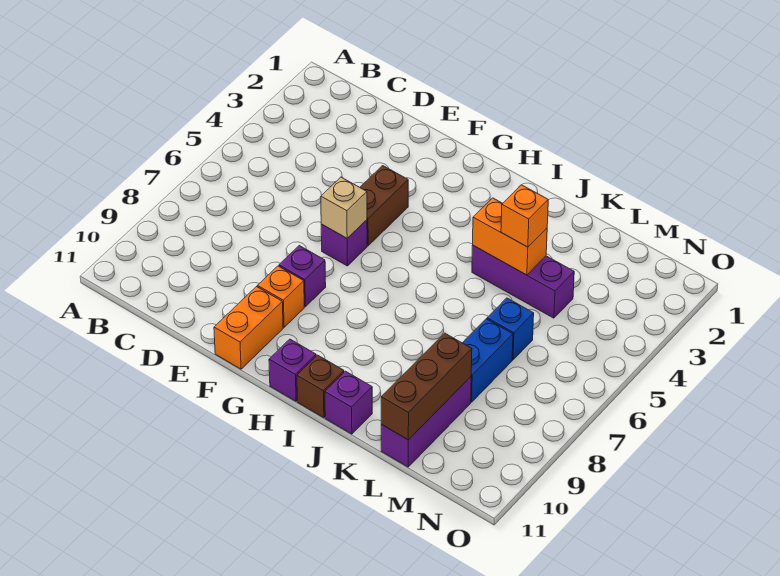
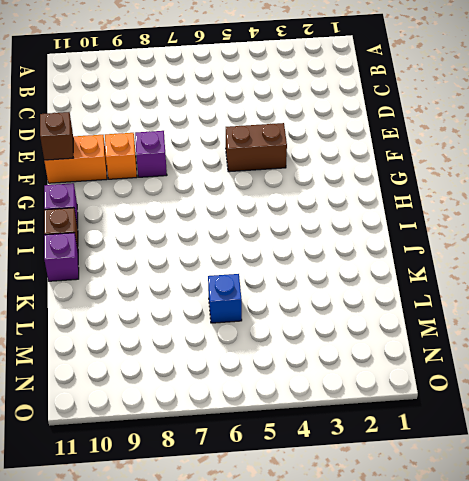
brown 1x1 brick [40,112,73,160] -> none
none -> purple 1x1 brick [321,220,367,266]
none -> purple 1x3 brick [472,245,574,318]
none -> blue 1x2 brick [463,319,513,402]

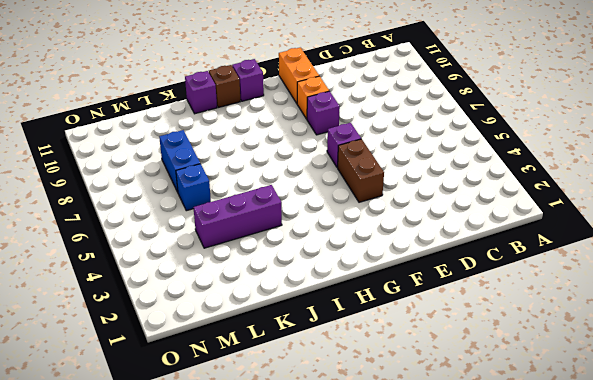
none -> purple 1x3 brick [381,377,471,467]
none -> tan 1x1 brick [321,177,367,238]
none -> orange 1x2 brick [473,198,547,275]

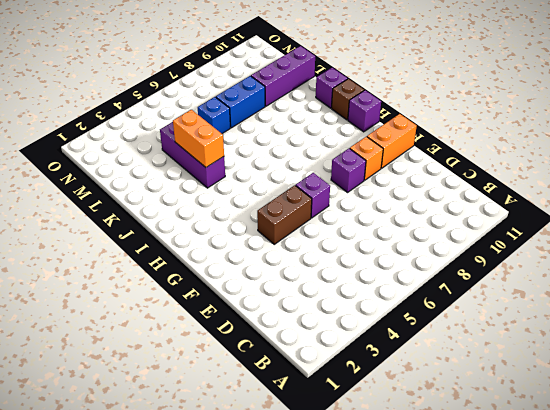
none -> tan 1x1 brick [321,177,367,238]
none -> brown 1x3 brick [381,333,472,440]
none -> orange 1x1 brick [501,185,548,247]

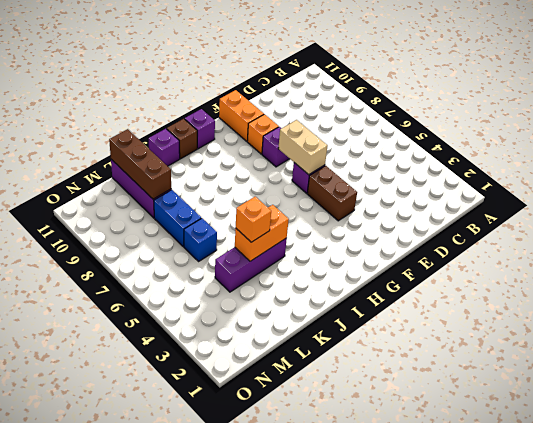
tan 1x2 brick [278,120,327,175] -> tan 1x1 brick [321,177,367,238]

